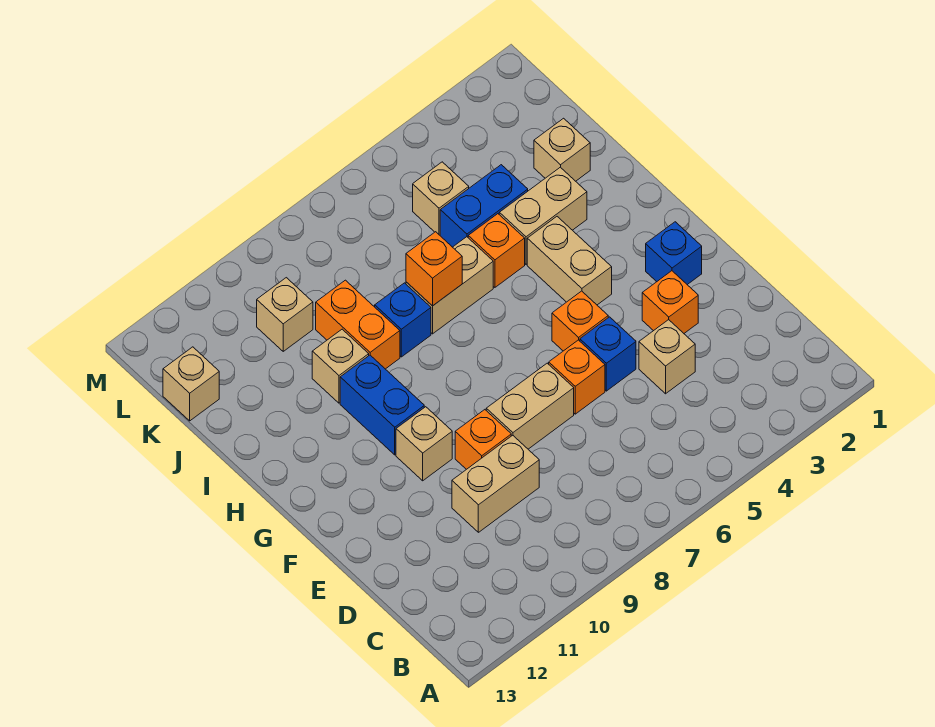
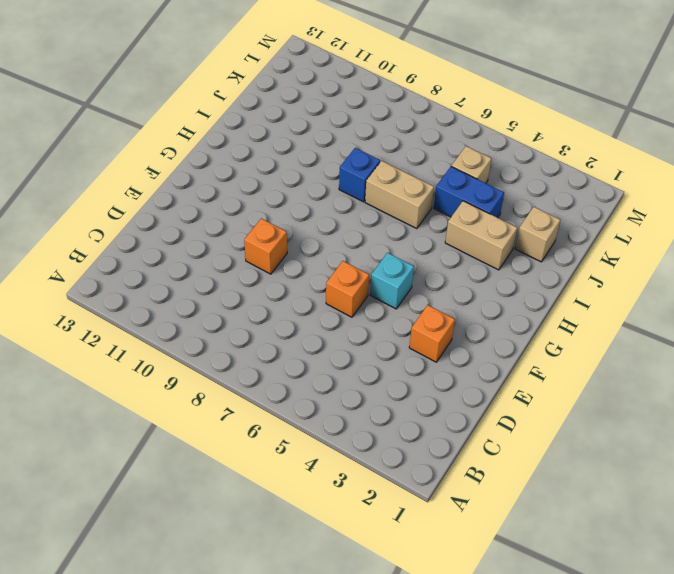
cyan 1x1 brick [370,253,414,309] -> orange 1x1 brick [552,291,608,351]
none -> tan 1x1 brick [639,320,695,394]
none -> tan 1x2 brick [452,435,539,532]
none -> blue 1x1 brick [580,317,636,391]

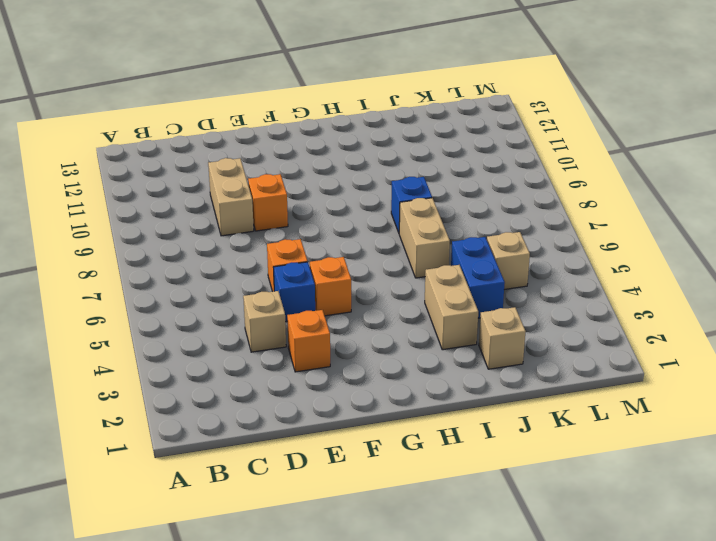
none -> tan 1x2 brick [486,363,574,449]
none -> blue 1x1 brick [646,222,702,285]
none -> tan 1x1 brick [396,407,452,481]

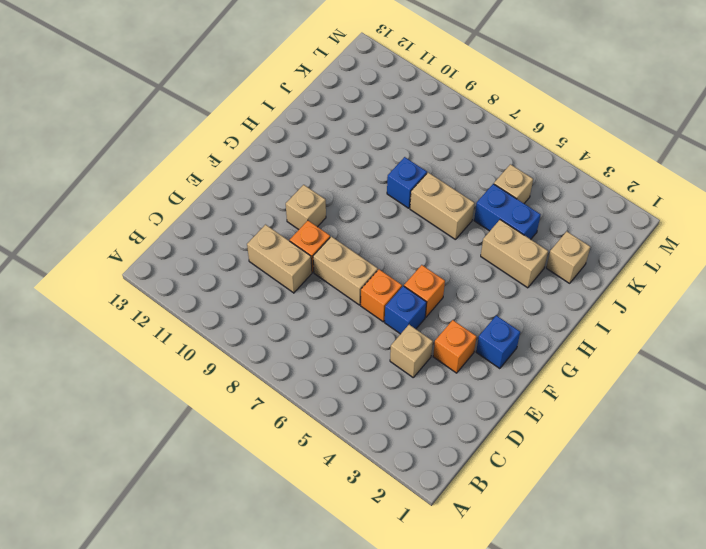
none -> tan 1x2 brick [527,217,612,305]
none -> blue 1x2 brick [340,355,424,455]
none -> orange 1x1 brick [468,214,525,287]

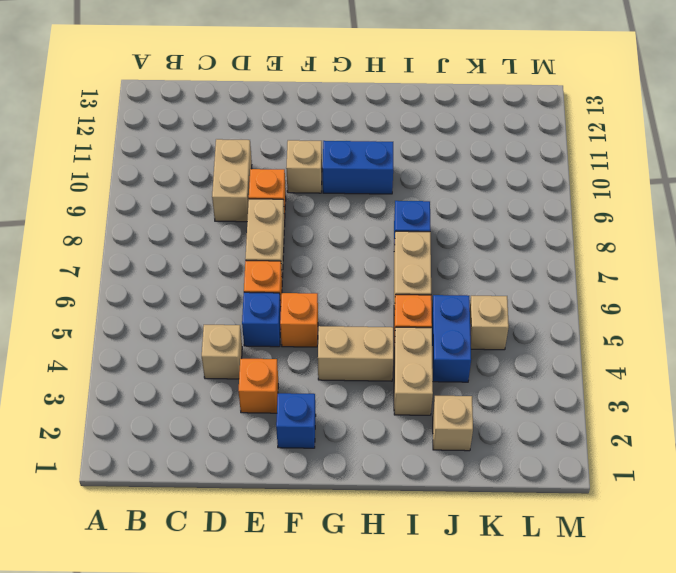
none -> orange 1x2 brick [316,280,400,369]
none -> tan 1x1 brick [312,329,369,403]
none -> tan 1x1 brick [257,278,313,351]

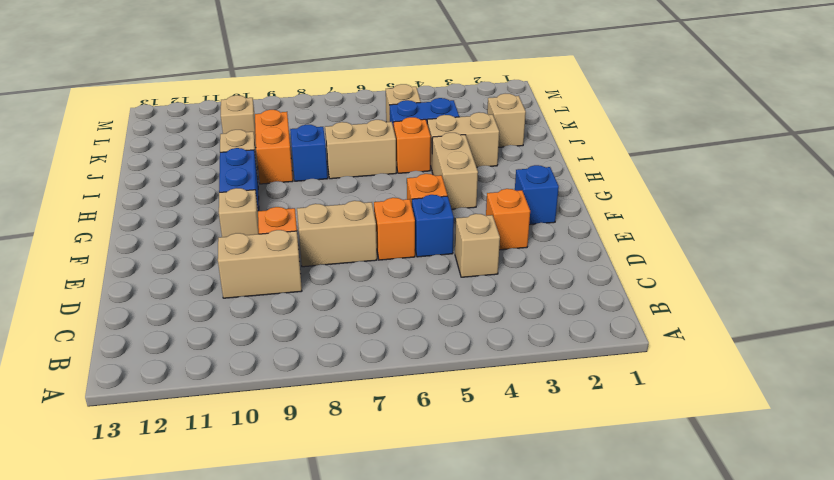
none -> tan 1x1 brick [163,347,219,421]
none -> orange 1x1 brick [406,232,462,306]

